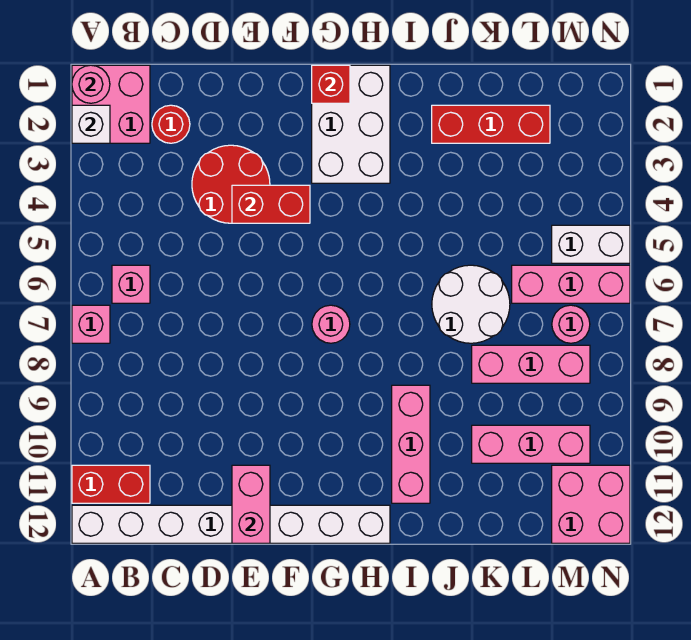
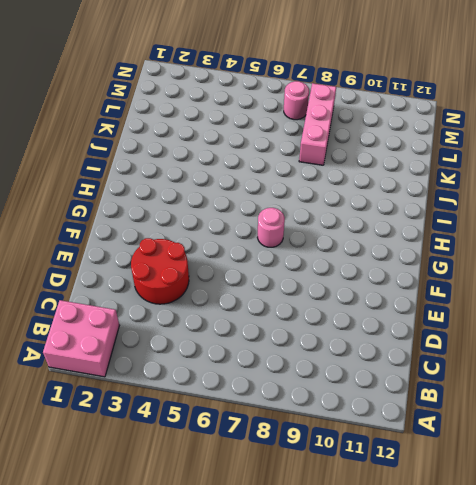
none -> pink 1x1 brick [72,305,110,343]
none -> red 1x2 brick [72,465,150,503]
none -> white 1x8 brick [72,505,390,543]

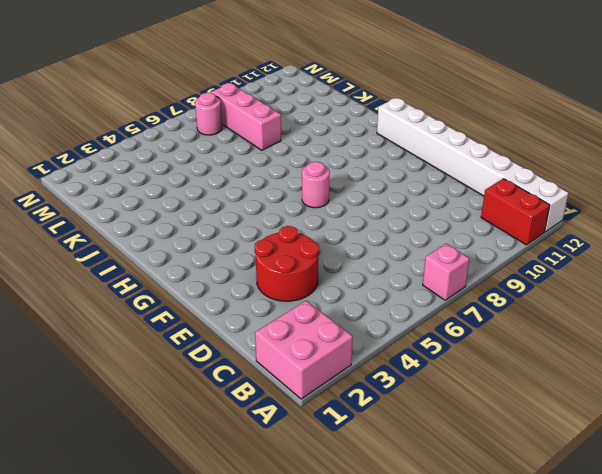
none -> pink 1x1 brick [112,265,150,303]
none -> red 1x1 round brick [152,105,190,143]
none -> white 2x3 brick [312,65,390,183]

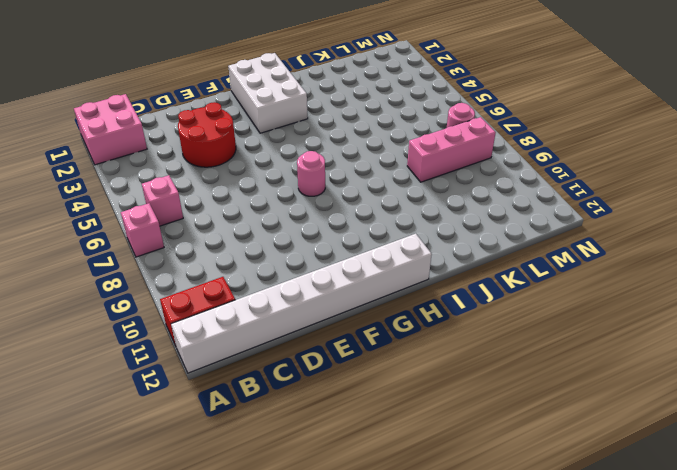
none -> red 1x1 round brick [152,105,190,143]
none -> pink 1x3 brick [392,385,430,503]
none -> red 1x3 brick [432,105,550,143]

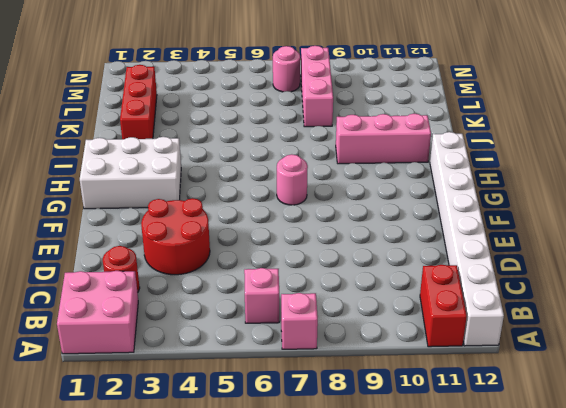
none -> white 2x2 round brick [432,265,510,343]
none -> pink 1x3 brick [472,425,590,463]
none -> pink 1x3 brick [512,265,630,303]

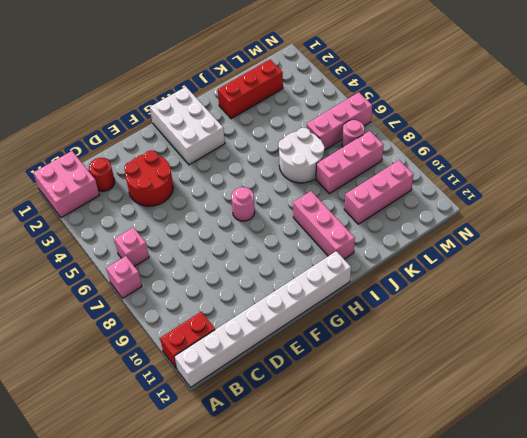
none -> white 1x2 brick [552,225,630,263]
none -> pink 2x2 brick [552,465,630,543]
none -> pink 1x1 round brick [72,65,110,103]

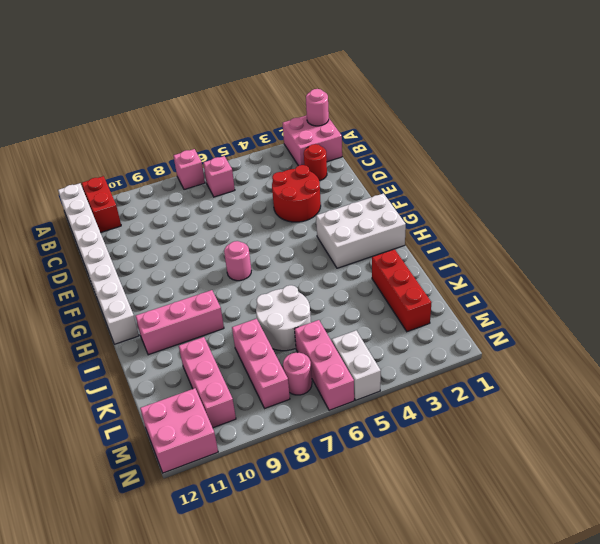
none -> white 1x1 brick [72,105,110,143]
none -> red 1x2 brick [232,185,310,223]
none -> pink 1x2 brick [232,465,270,543]

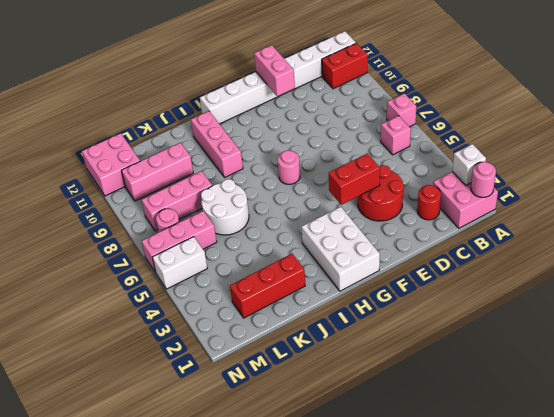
none -> red 1x1 brick [312,65,350,103]

